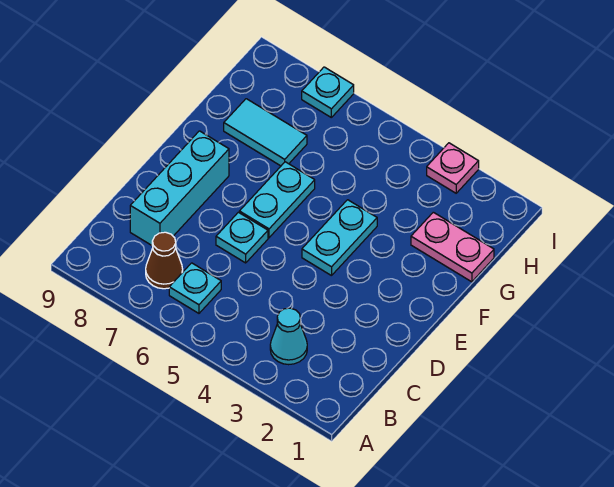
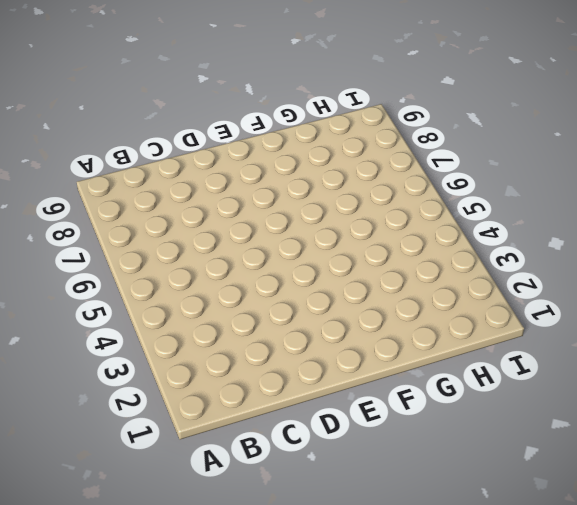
none -> cyan 1x1 cone [270,308,307,365]
none -> cyan 1x1 plate [169,263,221,313]

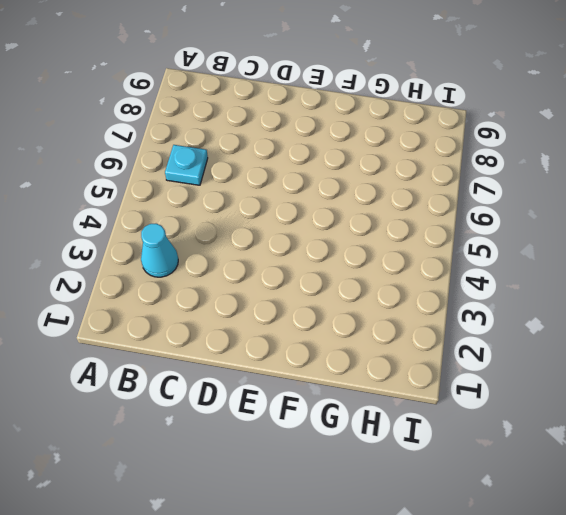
none -> brown 1x1 cone [146,232,183,289]
none -> cyan 1x3 brick [130,131,229,245]

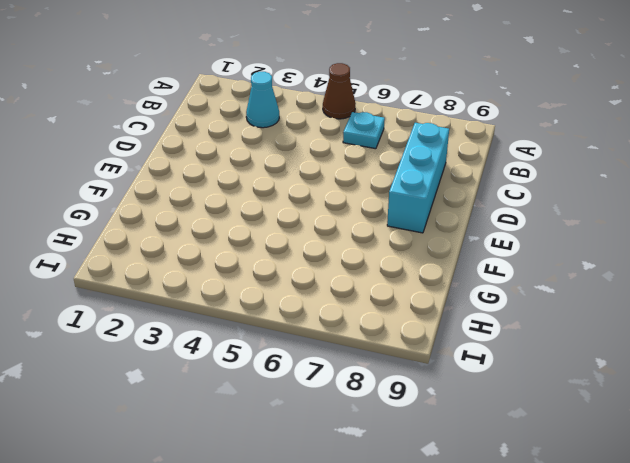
brown 1x1 cone [323,63,356,119] -> brown 1x1 cone moved to [146,232,183,289]
none -> cyan 1x1 plate [216,212,268,263]
none -> cyan 1x2 plate [302,200,377,276]

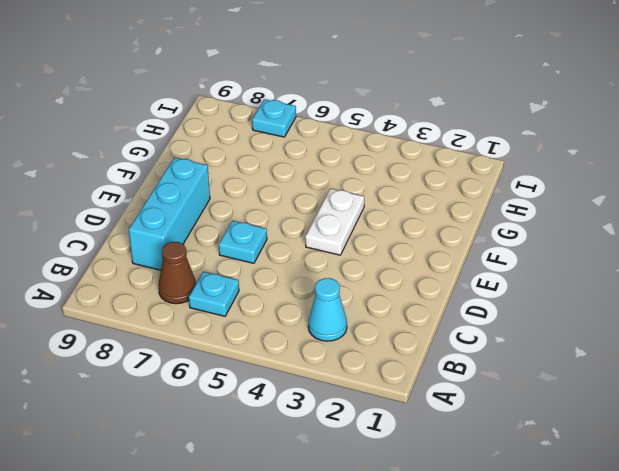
white 1x2 plate [305,189,364,255] -> cyan 1x2 plate [302,200,377,276]
none -> cyan 1x2 plate [239,162,315,238]
none -> pink 1x2 plate [411,212,494,282]

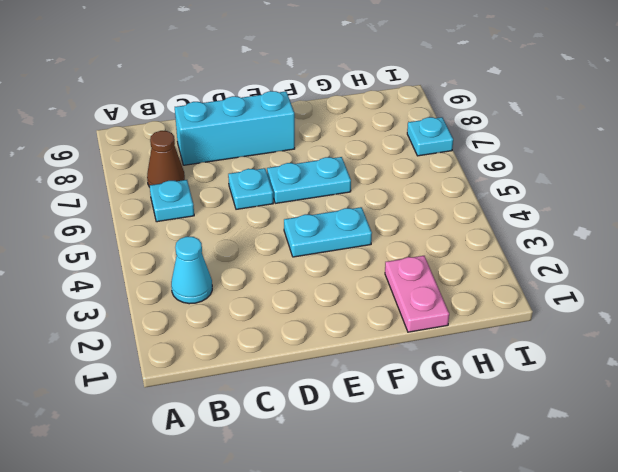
none -> cyan 1x2 tile [224,99,307,166]
none -> pink 1x1 plate [427,143,479,193]

